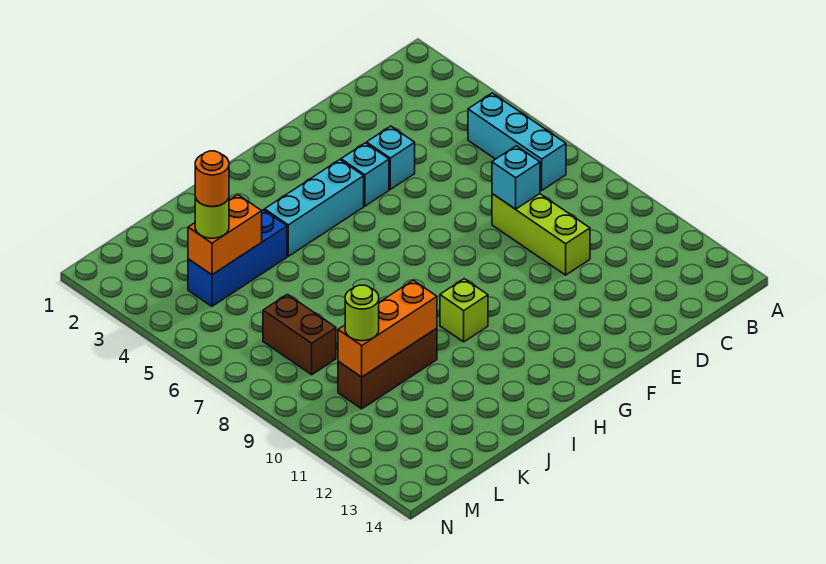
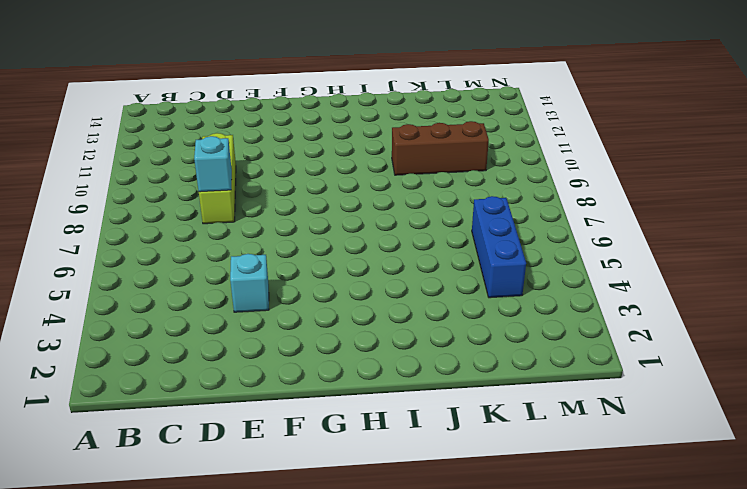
blue 1x3 brick [472,196,526,298] -> blue 1x3 brick turned to [188,210,287,306]
none -> cyan 1x3 brick [468,93,566,190]
none -> cyan 1x1 brick [341,143,389,206]
none -> cyan 1x3 brick [265,160,364,256]

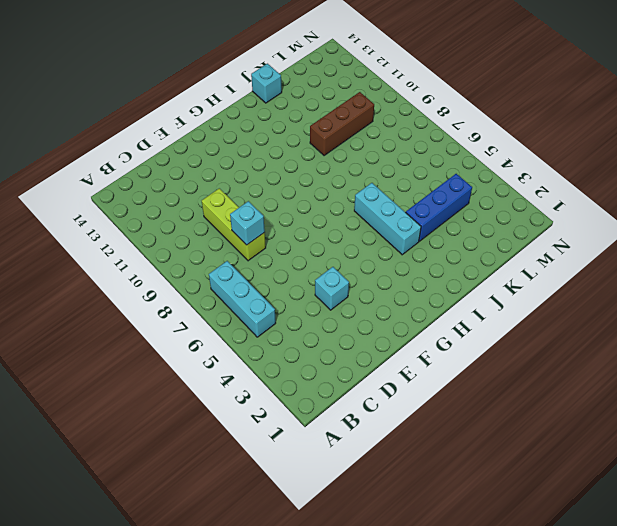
cyan 1x3 brick [354,183,421,255] -> cyan 1x3 brick turned to [265,160,364,256]
cyan 1x1 brick [251,64,282,103] -> cyan 1x1 brick moved to [341,143,389,206]
none -> lime 1x1 brick [440,279,488,342]
none -> brown 1x2 brick [263,294,336,375]
none -> orange 1x3 brick [338,280,437,377]

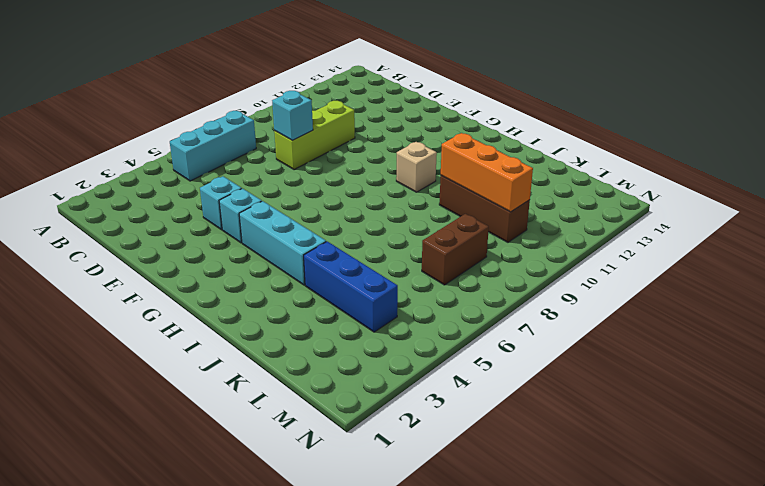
tan 1x1 brick [396,142,437,192] -> lime 1x1 brick [440,279,488,342]
none -> orange 1x2 brick [188,195,262,275]
none -> lime 1x1 round brick [195,198,229,238]
none -> lime 1x1 round brick [345,285,379,341]

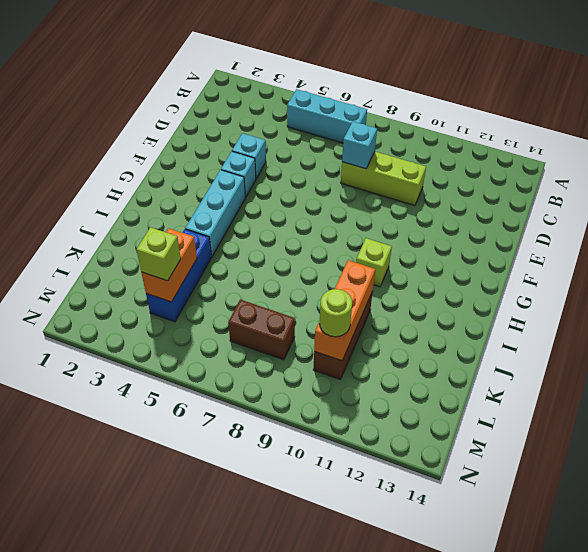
lime 1x1 brick [136,227,181,281] -> lime 1x1 round brick [195,198,229,238]
none -> orange 1x1 round brick [195,151,229,206]

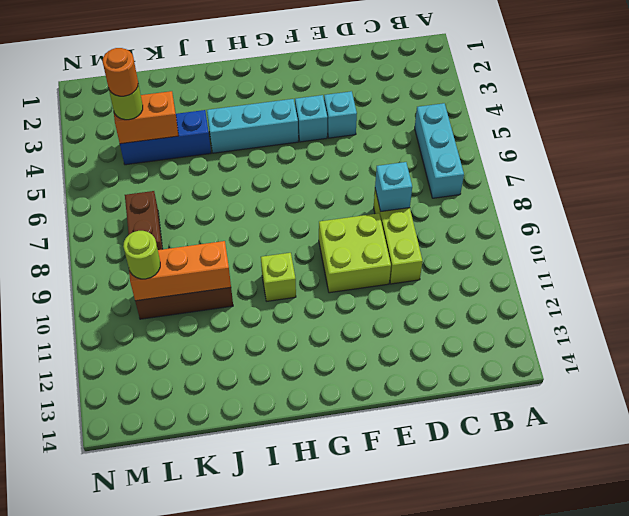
lime 2x2 brick [319,213,391,293] -> none

